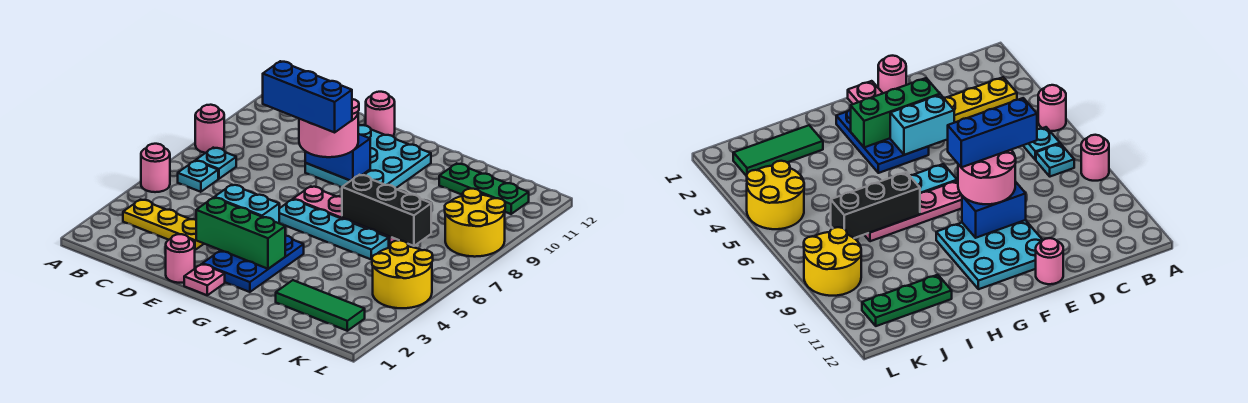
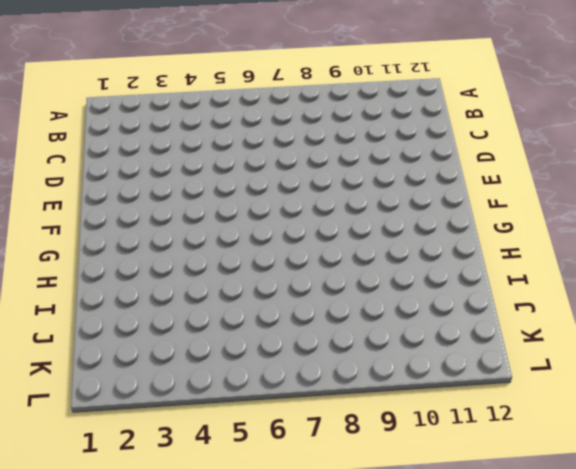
none -> pink 1x1 round brick [141,144,170,192]
none -> pink 1x1 round brick [195,105,224,153]
none -> yellow 1x3 plate [123,200,204,250]

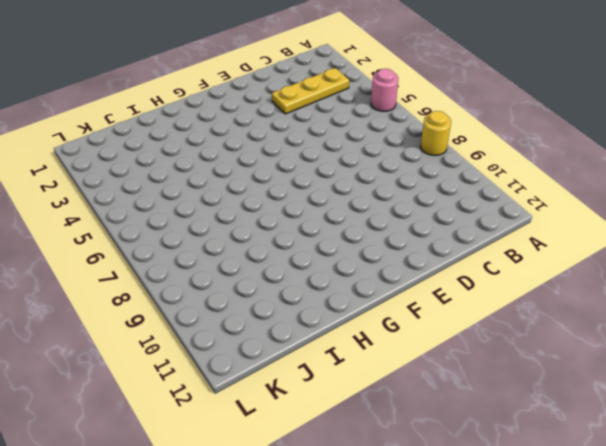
yellow 1x1 round brick [420,111,451,156] -> pink 1x1 round brick [195,105,224,153]
none -> cyan 1x1 plate [178,161,218,192]
none -> cyan 1x1 plate [196,148,236,179]
none -> pink 1x1 round brick [166,234,195,283]

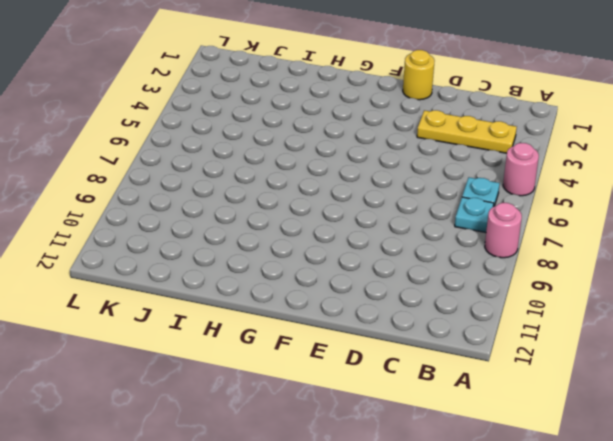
yellow 1x1 round brick [403,50,435,100] -> pink 1x1 round brick [166,234,195,283]
none -> cyan 3x3 plate [305,125,431,189]
none -> pink 1x1 round brick [366,92,395,136]
none -> pink 1x1 plate [184,264,225,295]

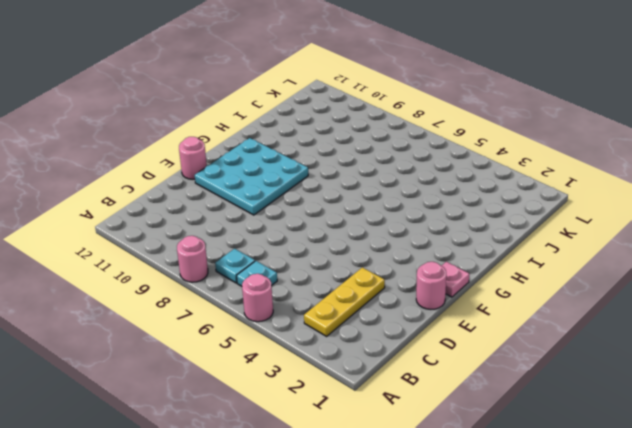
none -> blue 2x3 plate [202,235,304,292]
none -> cyan 1x4 plate [279,199,389,259]
none -> pink 1x4 plate [293,186,399,247]

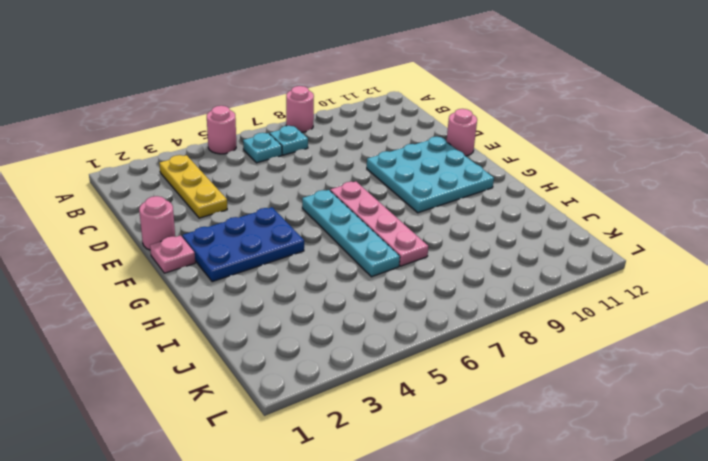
none -> green 1x3 tile [276,280,365,331]
none -> green 1x3 plate [439,163,529,214]
none -> yellow 2x2 round brick [372,240,433,308]

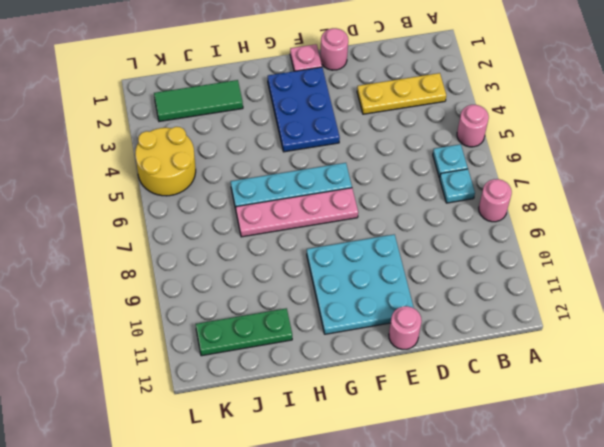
none -> yellow 2x2 round brick [445,189,505,257]
none -> green 1x3 brick [196,198,285,269]
none -> cyan 1x2 brick [214,185,279,223]

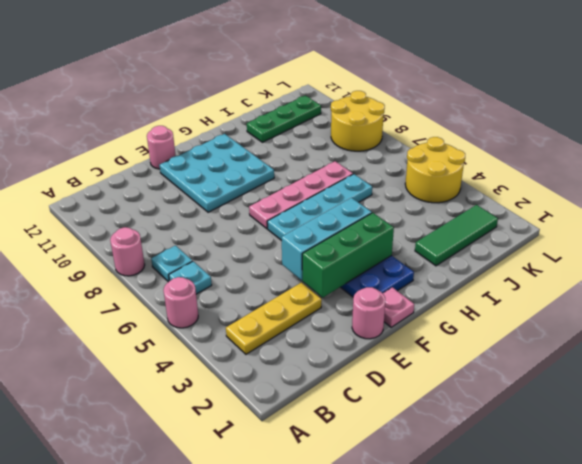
cyan 1x3 brick [282,198,372,280] -> cyan 1x2 brick [214,185,279,223]
none -> blue 1x2 brick [305,134,370,181]
none -> black 1x3 brick [342,175,431,246]
none -> pink 2x2 round brick [299,99,359,157]

